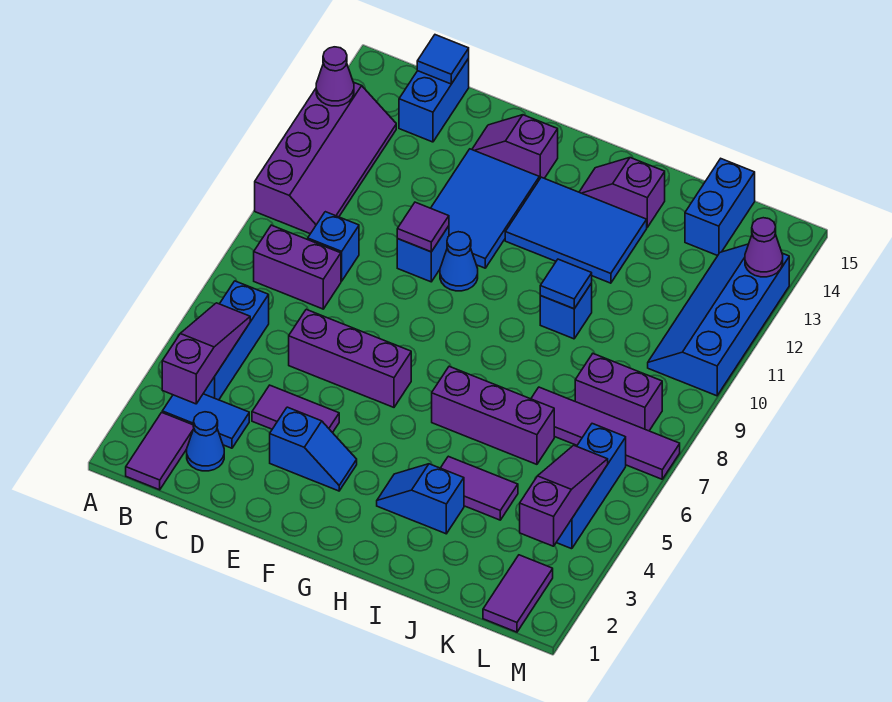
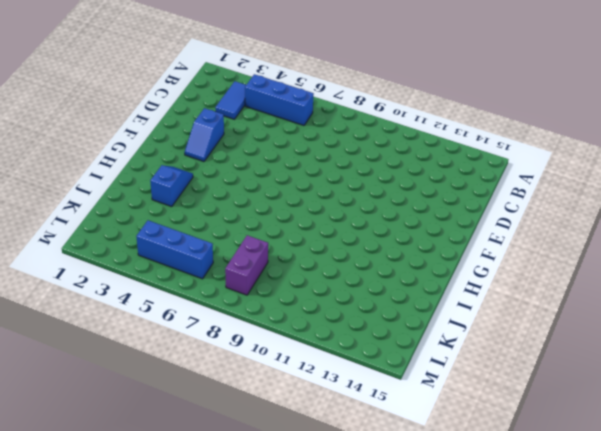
none -> purple 2x4 slope [255,83,396,234]
none -> purple 1x2 tile [126,412,194,490]
none -> purple 1x2 brick [254,225,341,309]
none -> blue 1x1 cone [187,412,224,471]

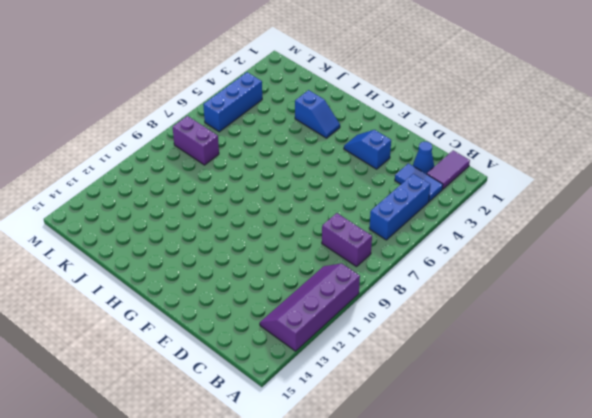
none -> blue 1x1 brick [308,212,359,281]
none -> blue 1x2 brick [399,59,469,142]
none -> purple 1x2 tile [252,385,339,433]
none -> purple 1x3 brick [289,309,411,407]

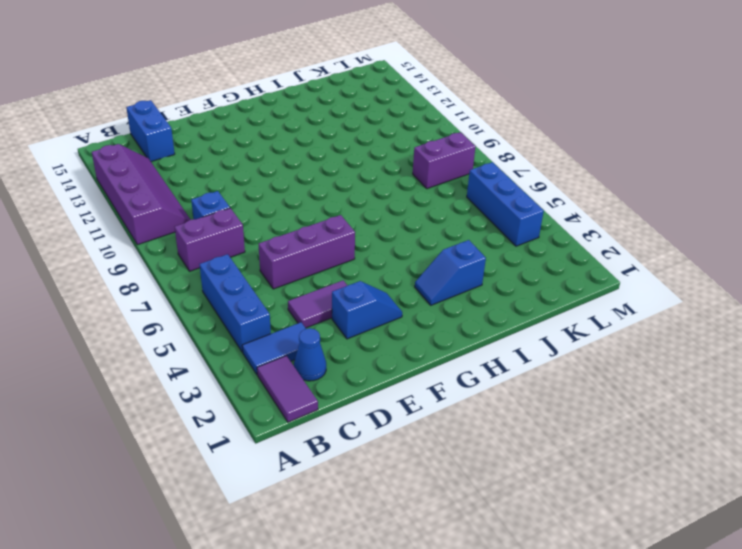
none -> blue 1x1 brick [397,226,449,282]
none -> blue 2x3 tile [431,149,539,268]
none -> purple 1x2 slope [472,115,558,179]
none -> blue 1x1 cone [440,232,478,291]

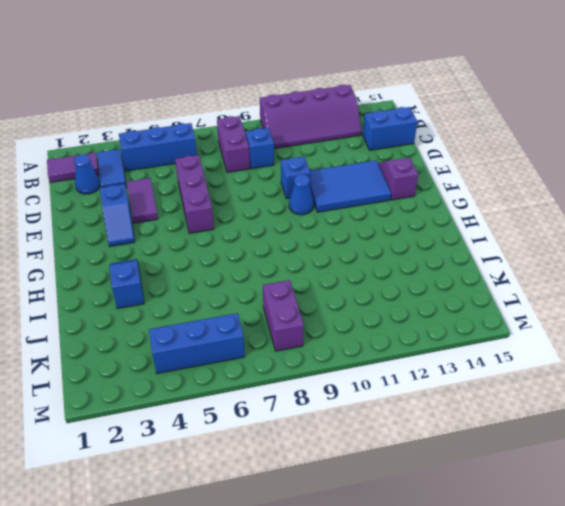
none -> blue 2x3 tile [505,177,647,283]
none -> purple 1x3 brick [432,366,554,464]
none -> purple 1x2 slope [579,158,665,227]
none -> purple 1x2 tile [441,456,518,520]

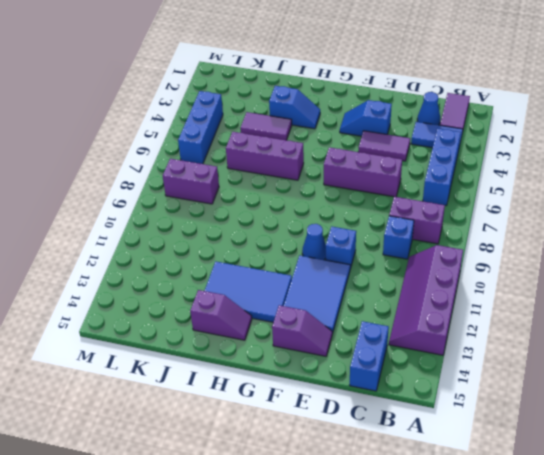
none -> blue 1x1 brick [540,283,592,339]
none -> purple 1x4 tile [531,387,680,479]
none -> blue 1x2 brick [685,159,755,256]
none -> purple 1x2 tile [483,555,553,632]

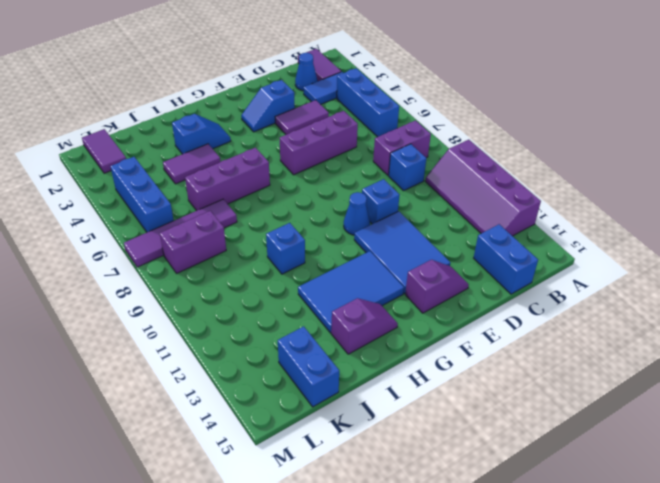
none -> blue 2x4 slope [648,244,789,396]
none -> purple 1x1 cone [316,47,354,106]
none -> purple 1x3 slope [162,303,250,404]
none -> blue 1x1 tile [417,35,469,84]

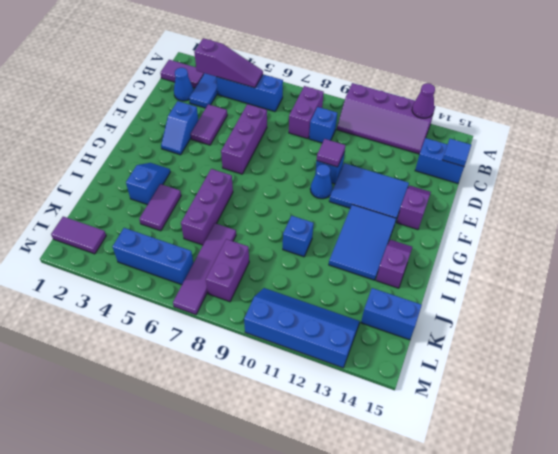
none -> blue 1x1 tile [540,259,592,309]
none -> purple 1x3 slope [520,445,608,546]
none -> purple 1x1 cone [745,218,783,277]

